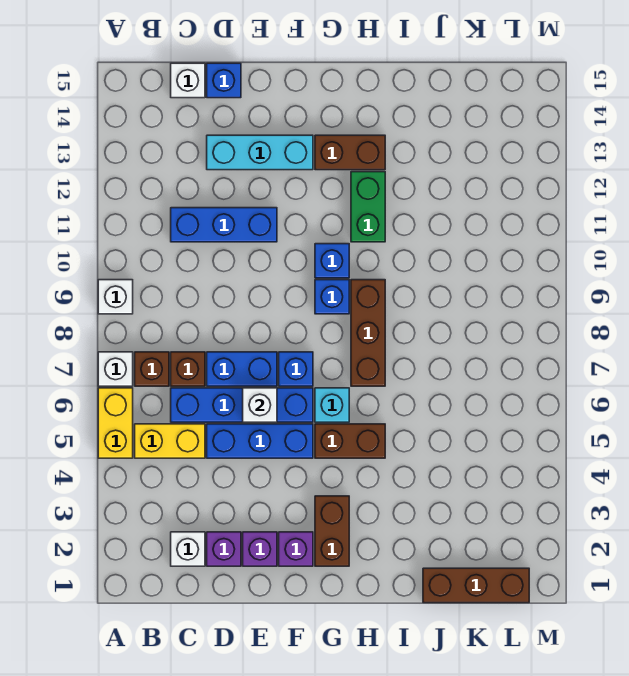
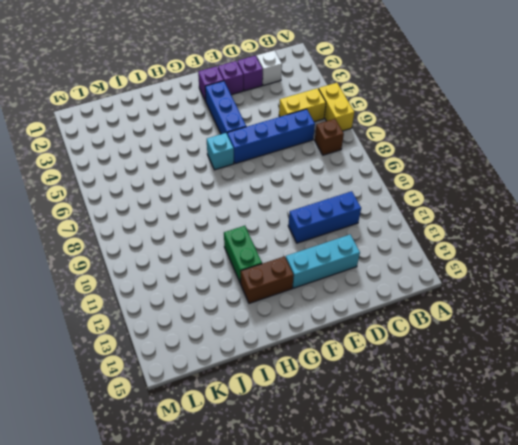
blue 1x3 brick [205,81,246,134] -> blue 1x3 brick turned to [207,424,313,458]
none -> white 1x1 brick [98,352,133,386]
none -> white 1x1 brick [98,280,133,314]
none -> brown 1x1 brick [171,352,205,386]

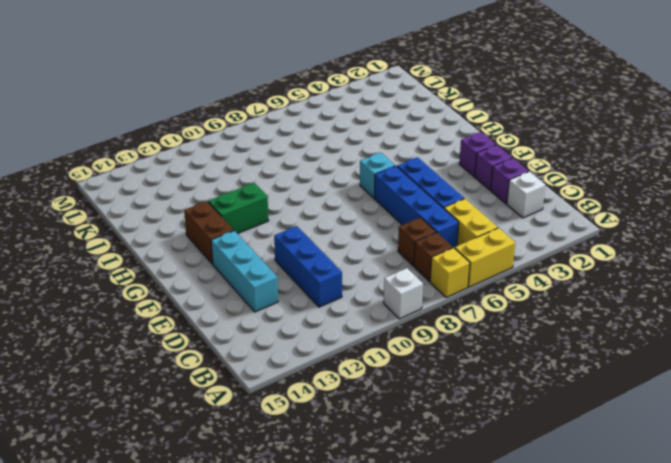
yellow 1x1 brick [430,248,470,297] -> white 1x1 brick [98,352,133,386]
none -> white 1x1 brick [171,63,205,98]
none -> blue 1x2 brick [207,352,277,386]
none -> blue 1x1 brick [207,63,241,98]

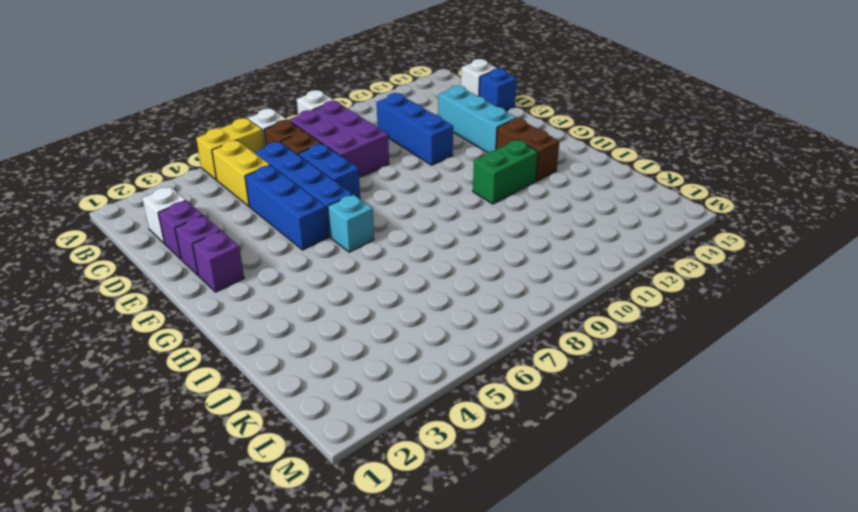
purple 2x3 brick [289,101,389,178] -> none
none -> blue 1x1 brick [279,352,313,386]
none -> brown 1x2 brick [315,496,349,566]
none -> brown 1x2 brick [315,424,385,458]

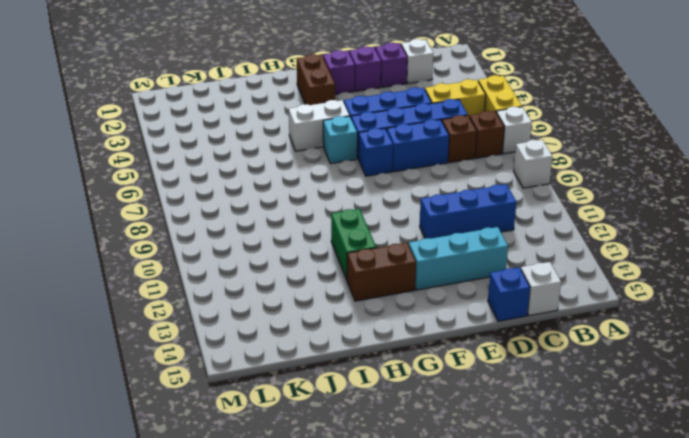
white 1x2 brick [289,100,349,151] -> brown 1x2 brick [315,424,385,458]
none -> blue 1x1 brick [315,280,349,314]
none -> blue 1x1 brick [315,244,349,278]
none -> brown 1x3 brick [351,280,385,386]

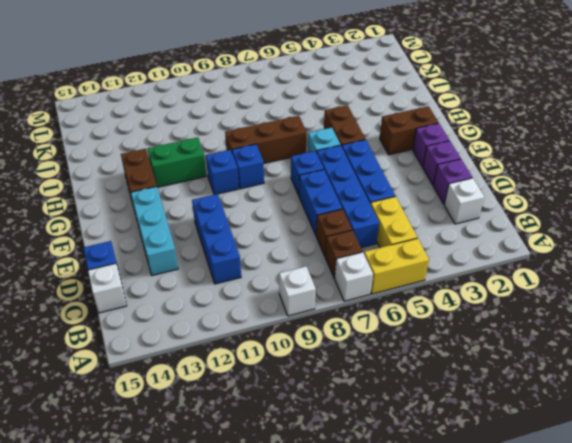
none -> brown 1x3 brick [423,568,529,603]
none -> white 1x1 brick [243,388,277,422]

